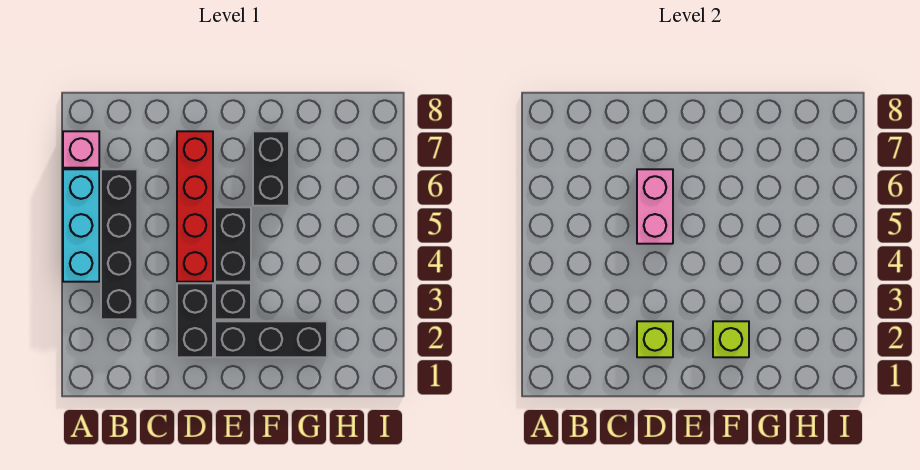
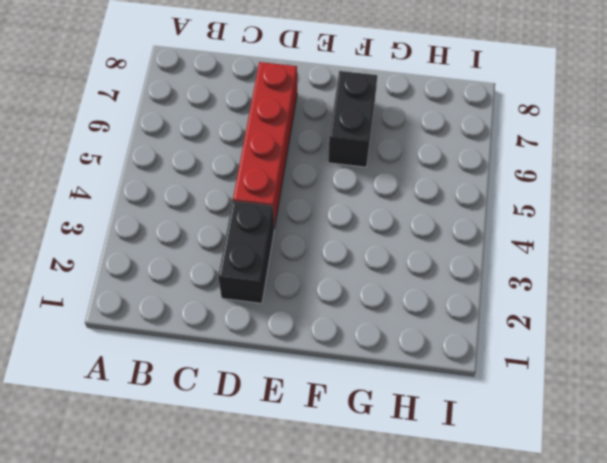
none -> cyan 1x3 brick [63,169,99,282]
none -> pink 1x1 brick [63,131,99,168]
none -> black 1x4 brick [101,169,137,319]

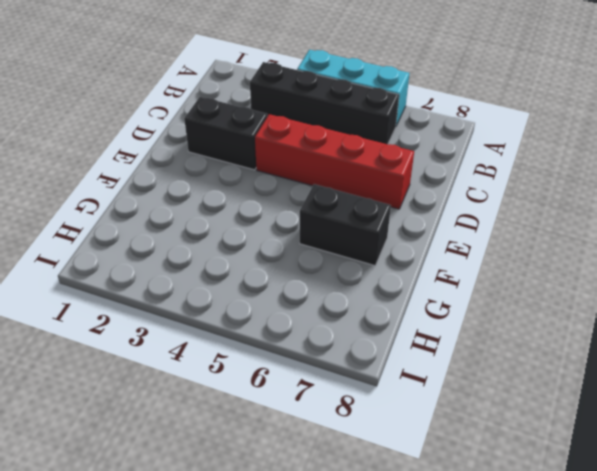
none -> pink 1x1 brick [63,131,99,168]
none -> black 1x3 brick [215,321,327,357]
none -> black 1x1 brick [215,283,251,319]

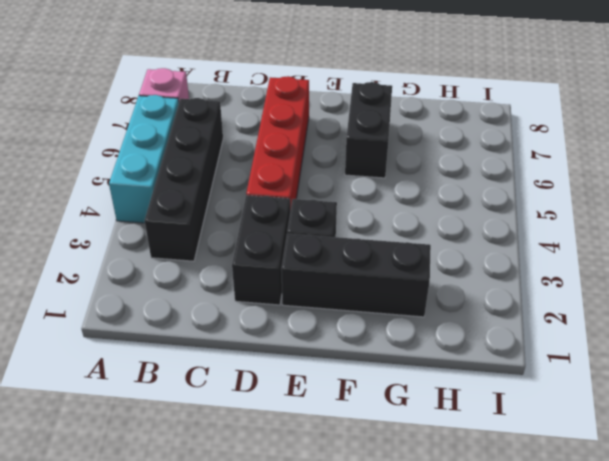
none -> black 1x2 brick [215,207,251,282]
none -> lime 1x1 brick [637,321,673,357]
none -> pink 1x2 brick [637,169,673,244]

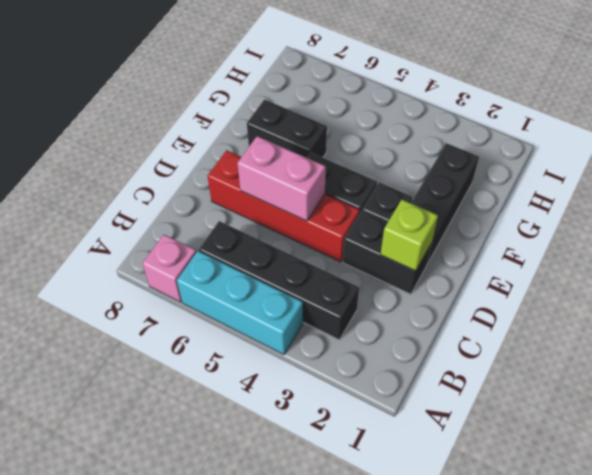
none -> lime 1x1 brick [713,321,749,357]

